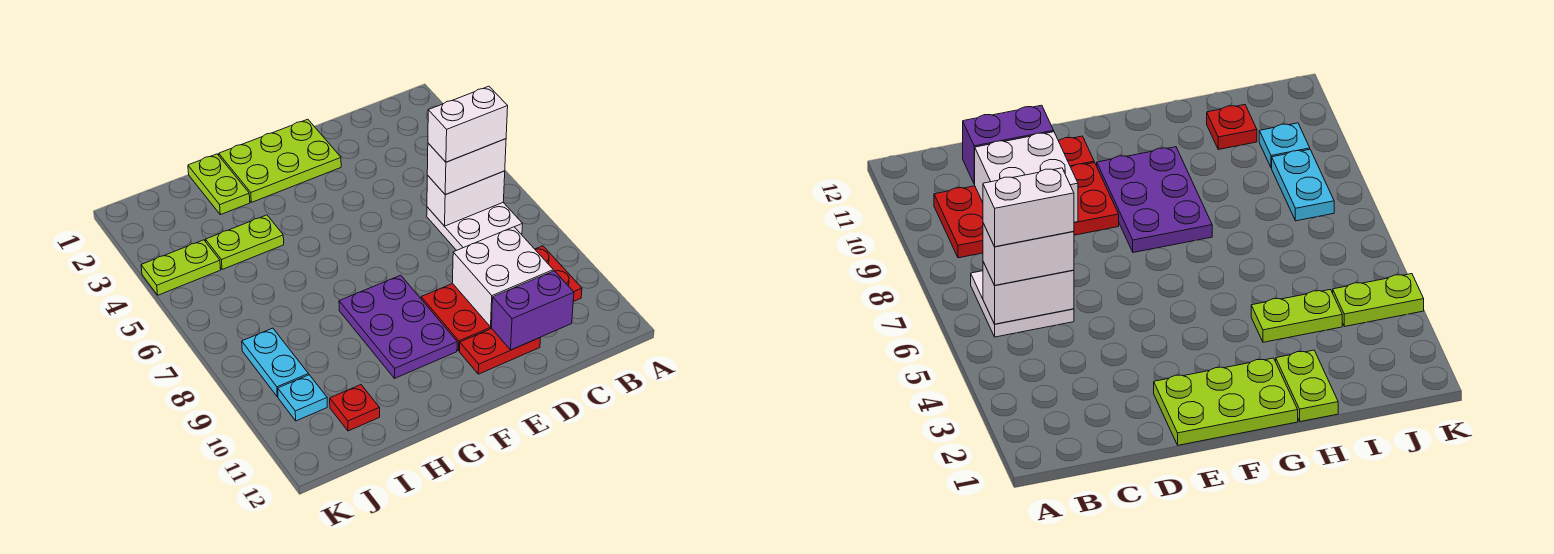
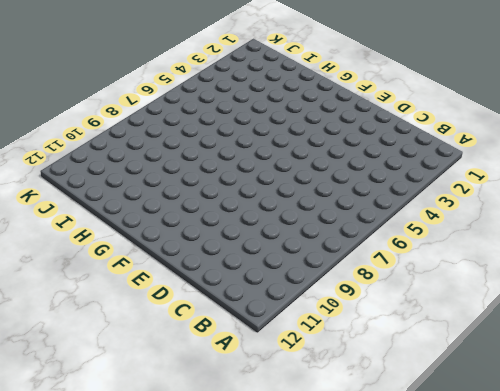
none -> white 2x2 plate [427,203,523,250]
none -> red 2x4 plate [421,246,582,351]
none -> red 1x2 plate [460,328,541,374]

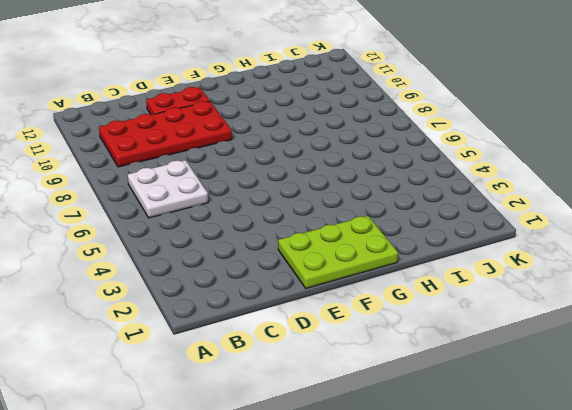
none -> purple 2x3 plate [339,275,457,378]
none -> lime 1x2 plate [188,154,250,215]
none -> lime 1x2 plate [206,215,284,270]

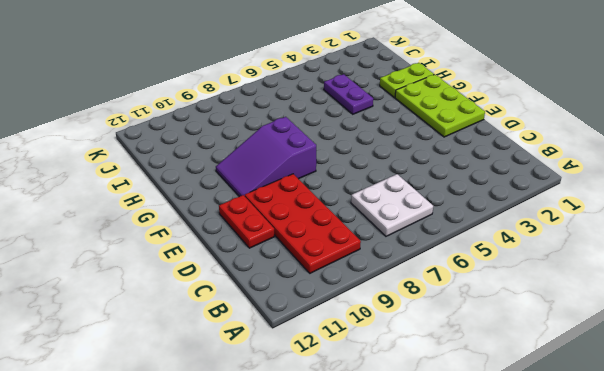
purple 2x3 slope [216,117,316,197] -> purple 2x3 plate [339,275,457,378]
purple 1x2 plate [324,74,373,114] -> lime 1x2 plate [206,215,284,270]
none -> red 1x1 plate [330,385,380,431]
none -> lime 1x2 plate [141,240,221,295]
none -> cyan 1x2 plate [242,328,309,397]

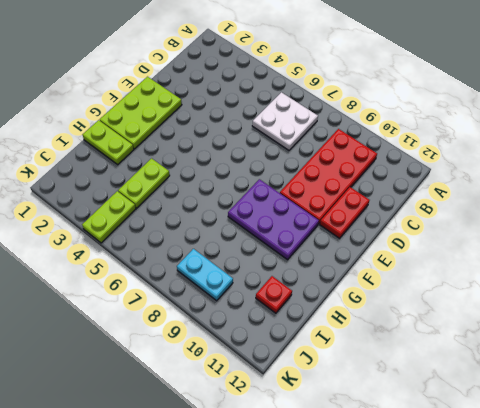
none -> cyan 1x1 plate [278,375,327,421]
none -> white 1x2 brick [427,171,505,226]
none -> white 2x2 brick [452,227,553,327]

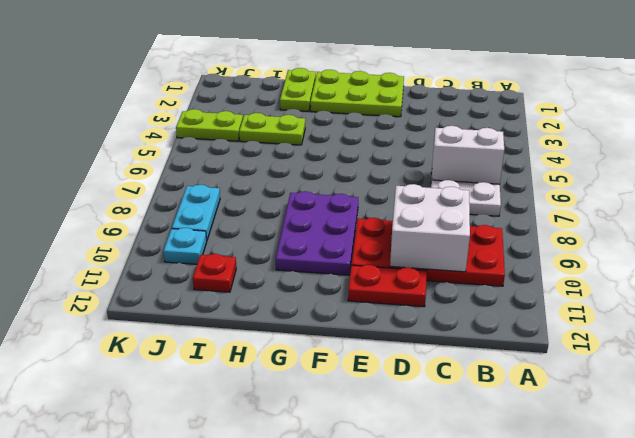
none -> purple 1x2 brick [492,271,574,350]
none -> white 1x2 brick [427,139,506,195]
none -> white 1x2 brick [428,86,508,162]

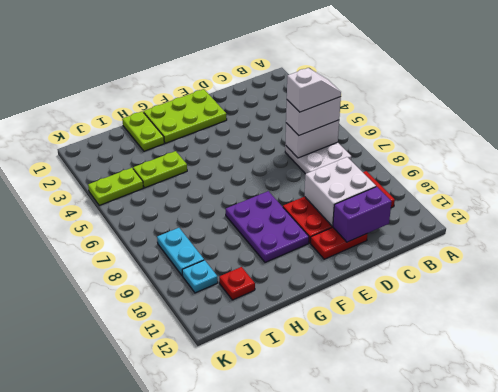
white 1x2 slope [287,68,341,112] -> white 1x2 brick [428,86,508,162]

